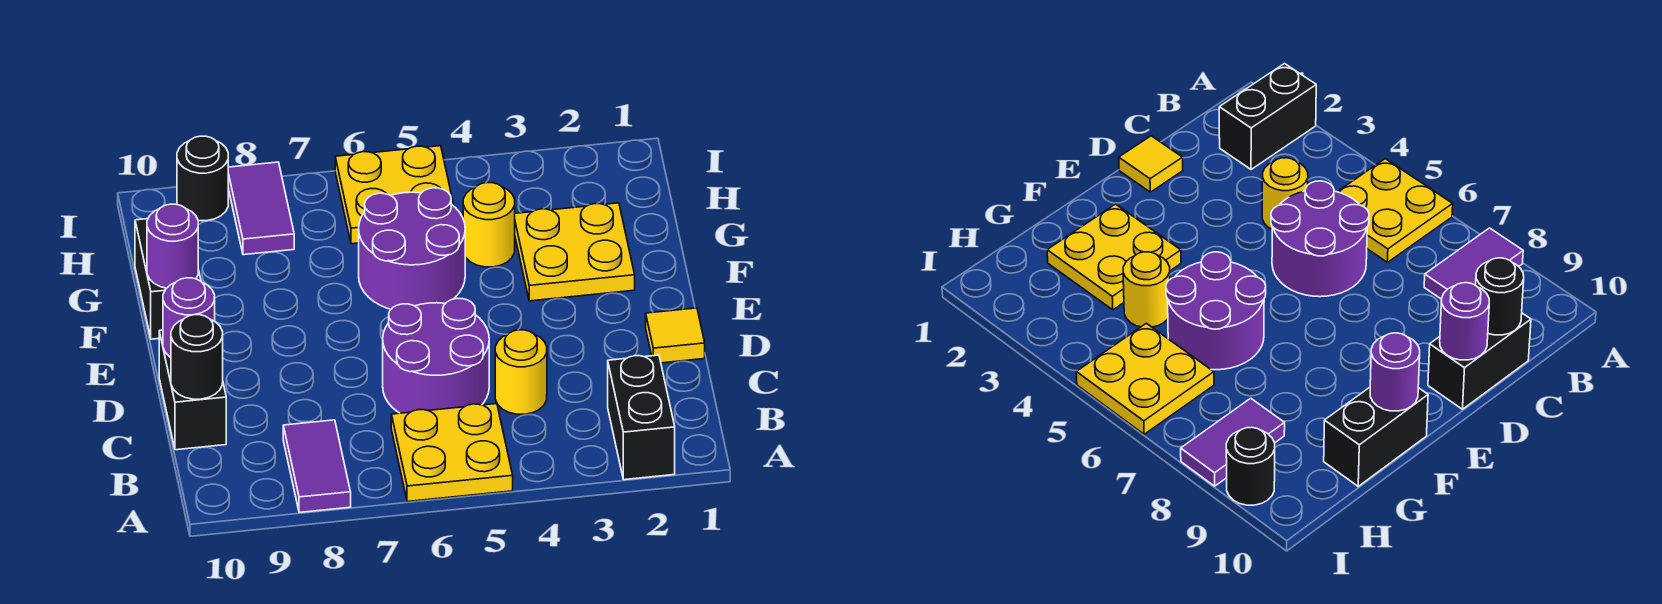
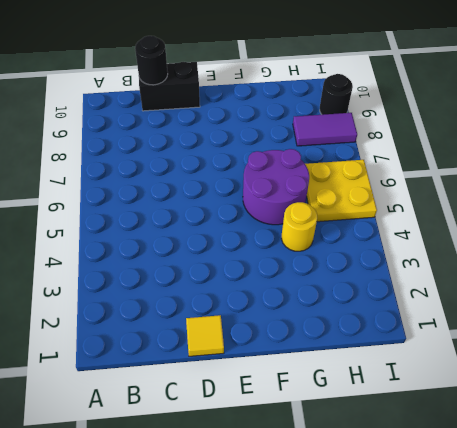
none -> black 1x2 brick [608,355,675,480]
none -> yellow 2x2 plate [391,404,513,502]
none -> purple 1x2 tile [283,420,351,513]

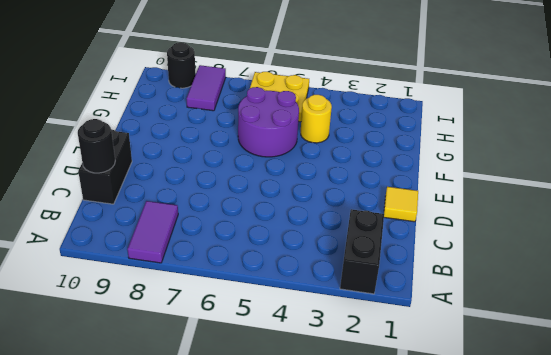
none -> yellow 2x2 plate [391,404,513,502]
none -> yellow 1x1 round brick [495,330,547,414]
none -> purple 2x2 round brick [383,298,489,413]

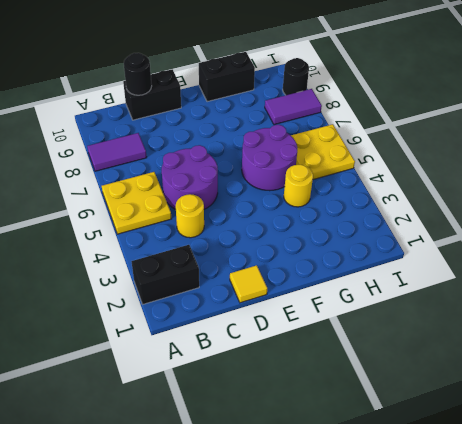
none -> yellow 2x2 plate [515,203,635,301]
none -> purple 1x1 round brick [163,278,215,357]
none -> purple 1x1 round brick [147,204,198,288]

